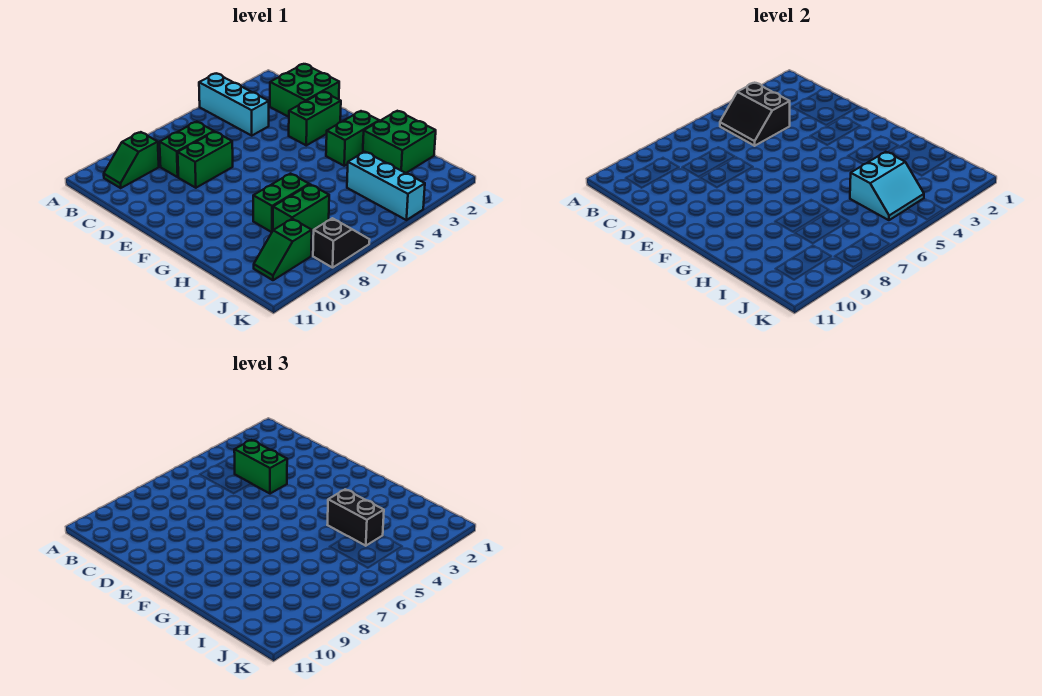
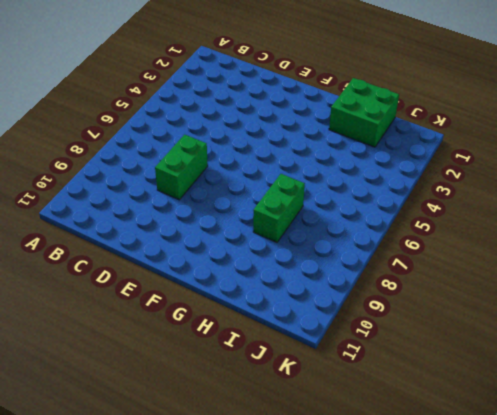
none -> cyan 1x3 brick [199,74,269,135]
none -> green 1x2 slope [104,132,159,188]
none -> green 2x2 brick [270,64,339,117]

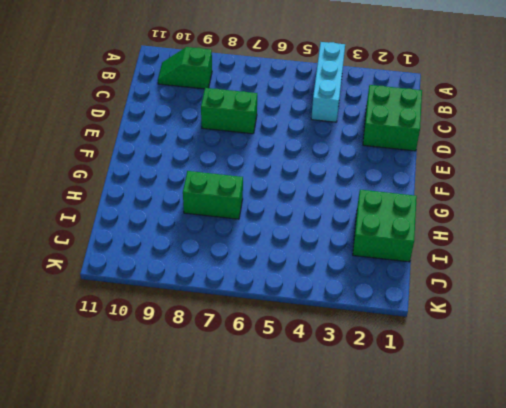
none -> green 1x2 brick [160,122,214,177]
none -> green 1x2 brick [289,92,341,145]
none -> green 1x2 brick [326,111,379,166]

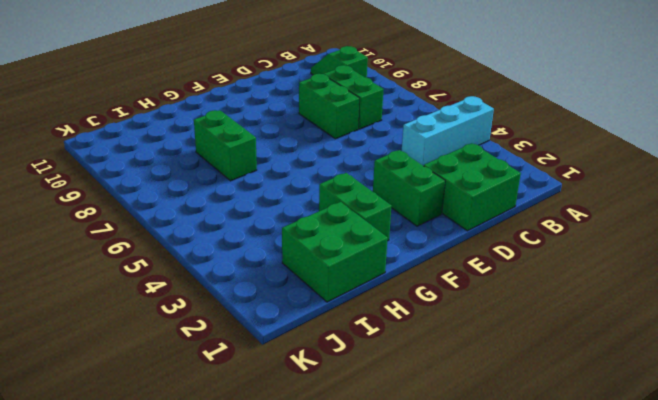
none -> cyan 1x3 brick [347,152,425,220]
none -> green 1x2 brick [273,184,329,231]
none -> green 1x2 slope [254,219,312,280]

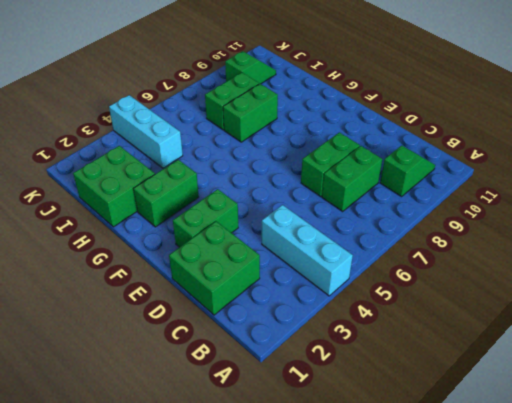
none -> black 1x2 slope [313,218,370,268]
none -> black 2x2 slope [720,83,790,146]
none -> cyan 2x2 slope [850,152,924,220]

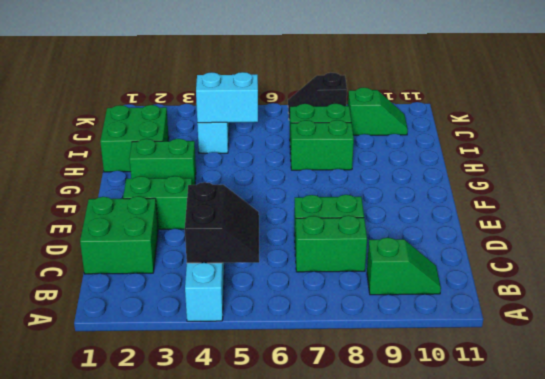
none -> green 1x2 brick [234,440,287,494]
none -> black 1x2 brick [328,489,384,546]

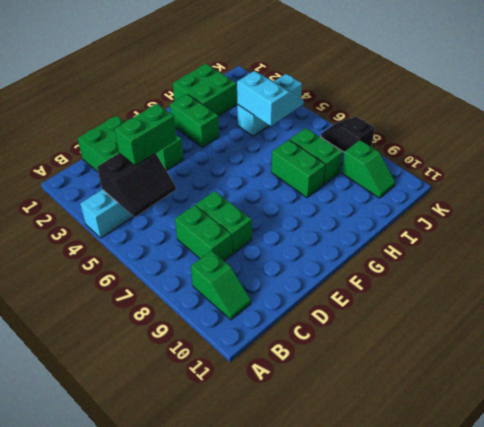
none -> black 1x2 brick [328,489,384,546]

